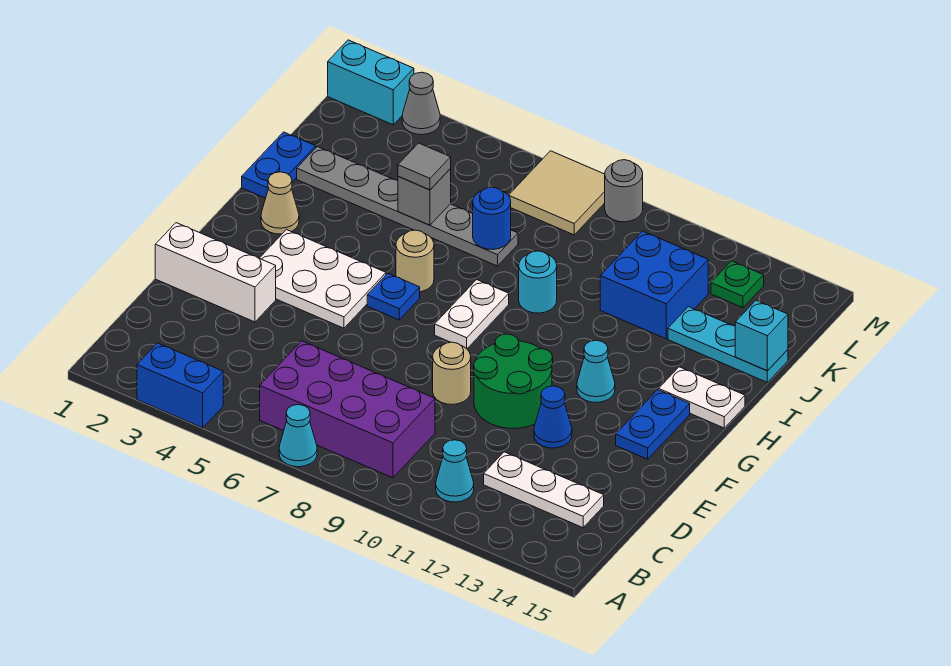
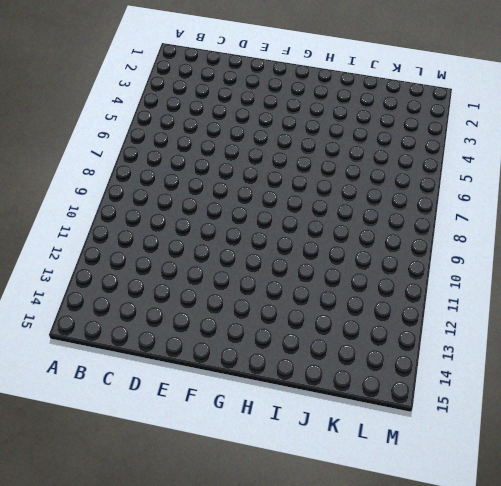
none -> blue 1x2 brick [137,343,223,428]
none -> cyan 1x1 cone [279,405,317,467]
none -> purple 2x4 brick [260,341,435,478]
none -> cyan 1x1 cone [436,440,474,502]

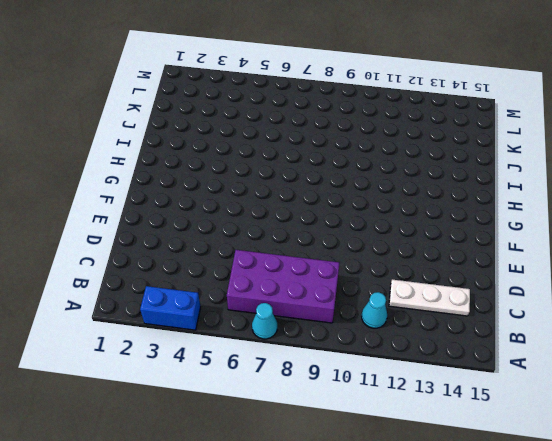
none -> white 1x3 brick [155,223,276,322]
none -> tan 1x1 round brick [433,342,471,405]
none -> green 2x2 round brick [473,334,553,428]
none -> blue 1x1 cone [534,386,572,448]

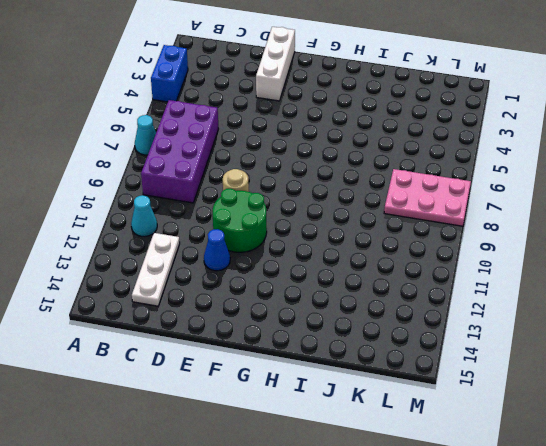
pink 2x3 plate [384,169,471,226] -> tan 2x2 tile [508,151,605,235]
none -> white 2x3 plate [259,230,386,328]
none -> blue 1x2 plate [616,390,690,459]
none -> blue 1x1 plate [367,273,420,320]
none -> white 1x2 plate [435,280,509,349]

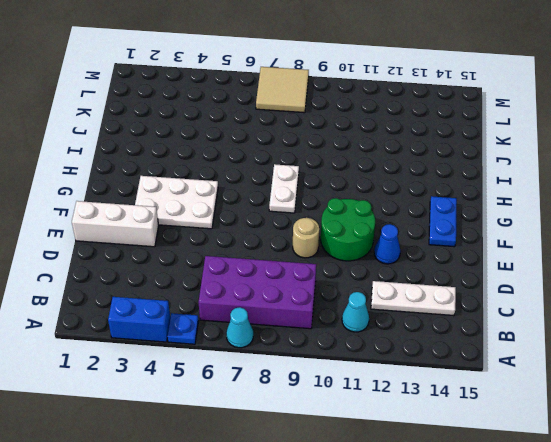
blue 1x1 plate [167,313,198,344] -> blue 1x1 plate moved to [367,273,420,320]
none -> cyan 1x1 cone [577,340,615,402]
none -> tan 1x1 cone [261,172,299,234]
none -> tan 1x1 round brick [396,230,434,292]
none -> white 1x2 plate [659,367,745,428]

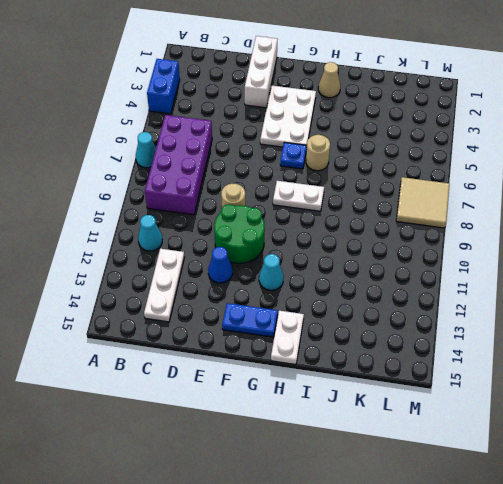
none -> blue 1x2 plate [242,132,316,198]
none -> cyan 1x1 round brick [519,251,557,313]
none -> grey 1x6 plate [297,147,518,266]
none -> blue 2x2 brick [600,231,708,339]

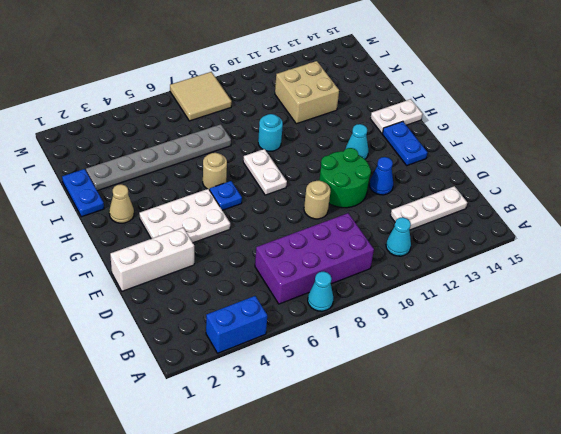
tan 2x2 brick [275,61,339,124] -> blue 2x2 brick [600,231,708,339]
none -> cyan 1x3 plate [668,307,788,382]
none -> green 1x1 plate [711,261,764,308]
none -> cyan 1x2 brick [328,40,414,125]
none -> grey 1x1 cone [402,72,440,135]

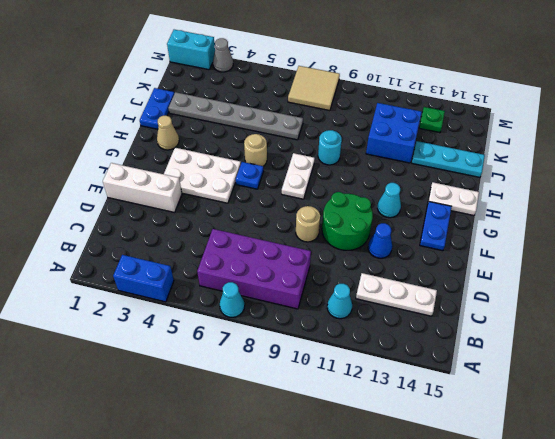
none -> grey 1x1 round brick [605,160,643,222]
none -> grey 1x1 brick [398,169,451,225]
none -> blue 1x1 round brick [473,187,511,249]
none -> cyan 1x1 brick [735,301,788,371]

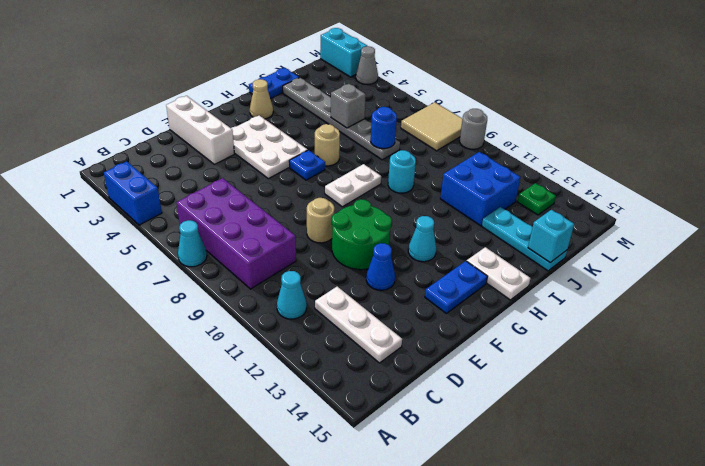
none -> grey 1x1 tile [398,143,451,190]

